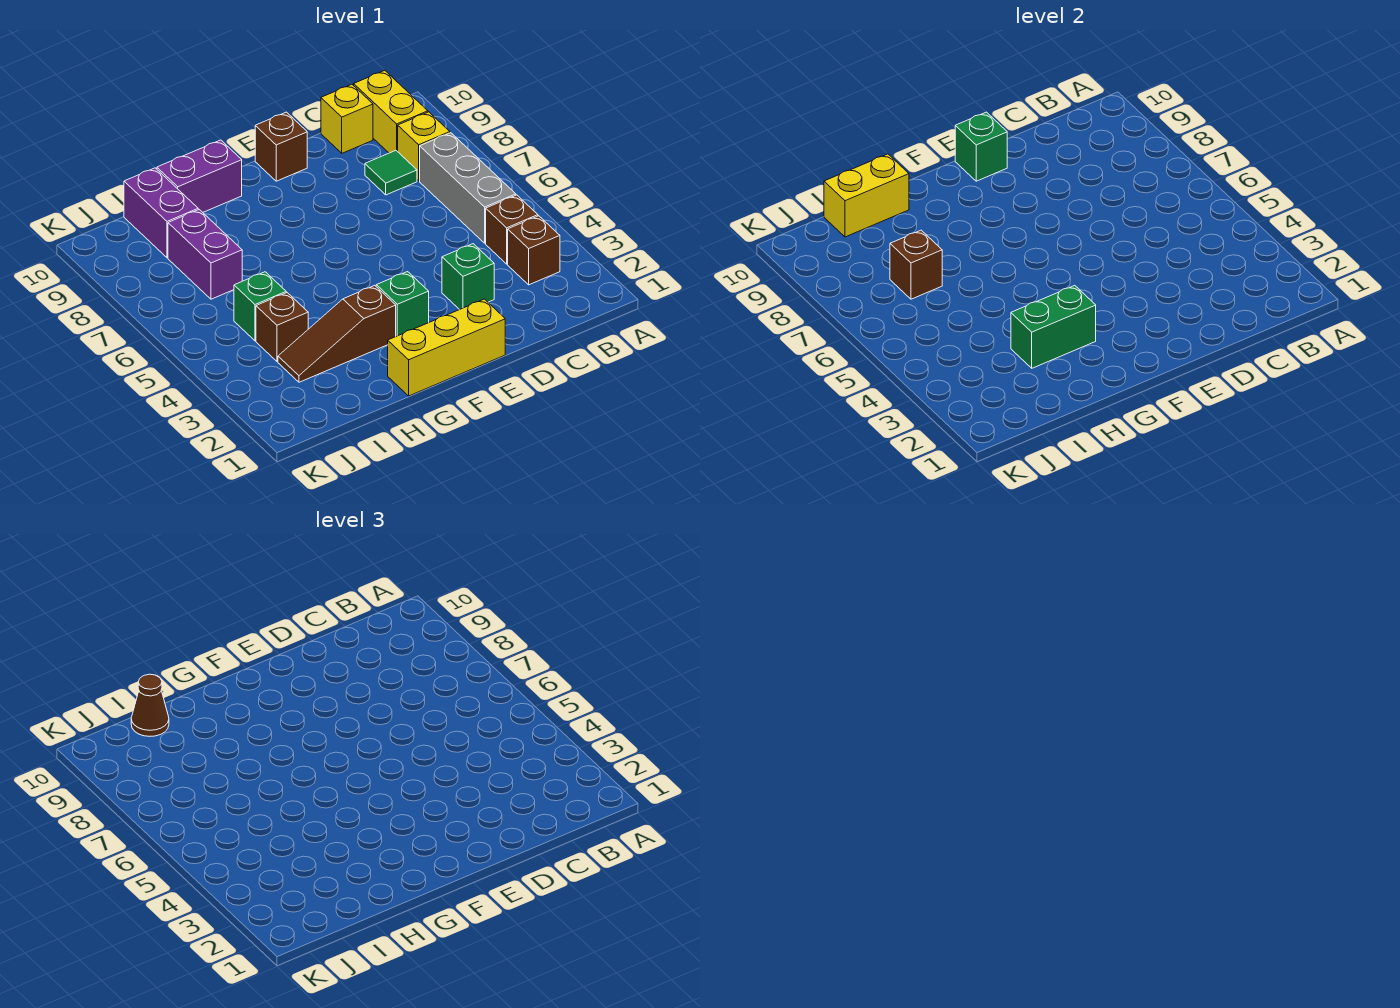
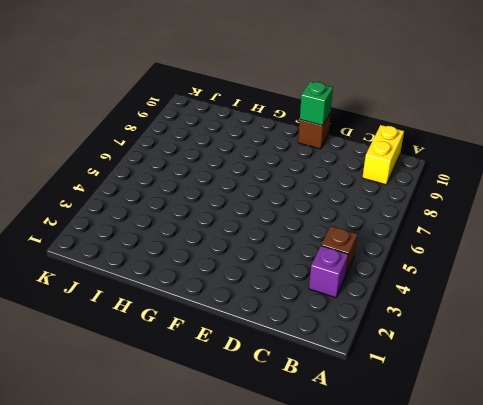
purple 1x1 brick [309,246,348,298] -> brown 1x1 brick [508,216,560,285]
none -> grey 1x3 brick [420,133,516,243]
none -> yellow 1x1 brick [398,112,450,181]
none -> green 1x1 tile [365,150,417,195]

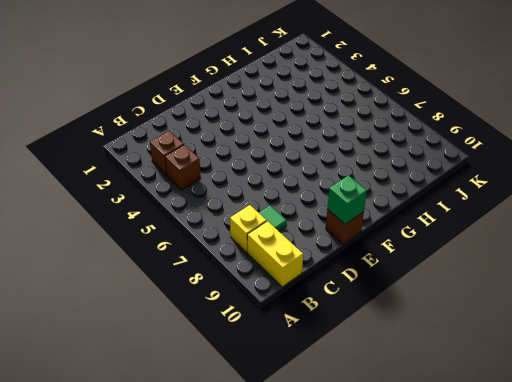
none -> grey 1x3 brick [420,133,516,243]
none -> yellow 1x1 brick [321,84,373,153]
none -> green 1x1 brick [442,244,494,310]

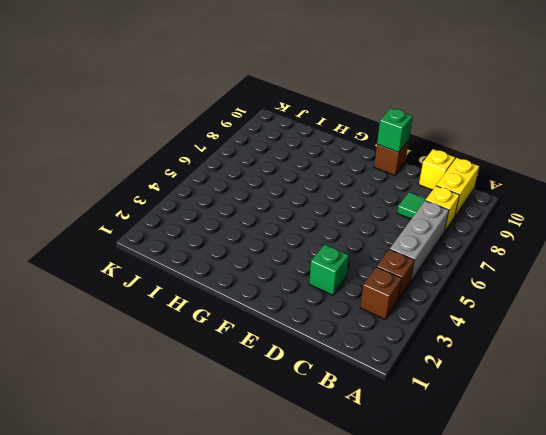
none -> yellow 1x3 brick [388,299,505,396]
none -> green 1x1 brick [376,272,429,336]
none -> brown 1x3 slope [278,285,396,382]

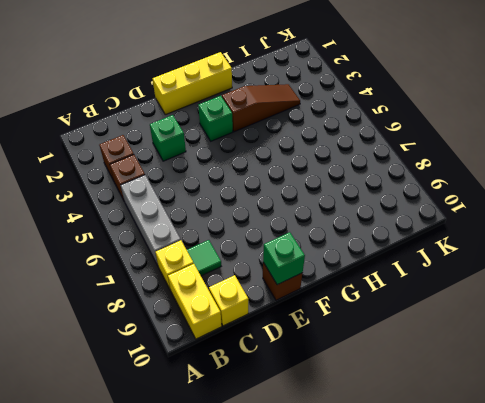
none -> purple 1x2 brick [157,140,242,212]
none -> brown 1x1 brick [256,293,308,362]
none -> green 1x1 brick [234,272,286,341]

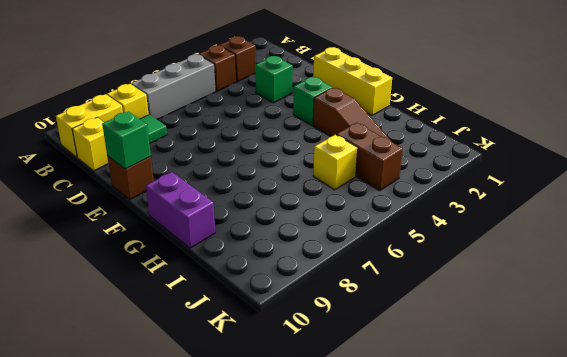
brown 1x2 brick [336,123,403,191] -> brown 1x1 brick [256,293,308,362]
yellow 1x1 brick [313,135,357,190] -> green 1x1 brick [234,272,286,341]
none -> purple 1x2 brick [168,210,242,299]
none -> purple 1x2 brick [124,168,198,258]
none -> green 1x2 brick [1011,285,1096,368]

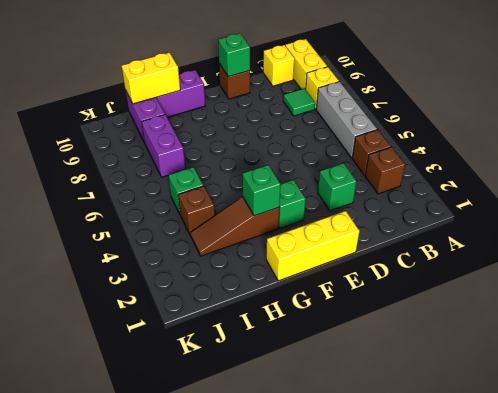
green 1x1 brick [243,165,281,216] -> green 1x2 brick [1011,285,1096,368]
none -> brown 1x1 brick [890,230,942,299]
none -> brown 1x1 cone [131,674,169,736]

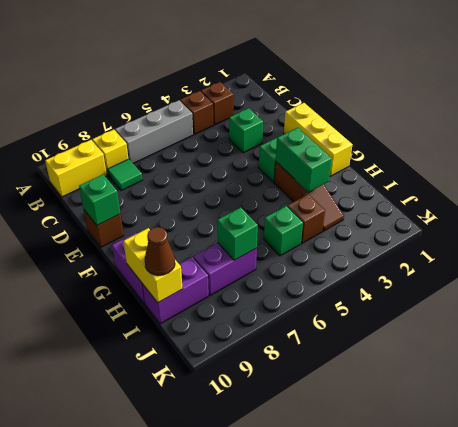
green 1x1 brick [217,207,258,260] -> brown 1x1 brick [890,230,942,299]
none -> yellow 1x1 brick [321,84,373,153]

